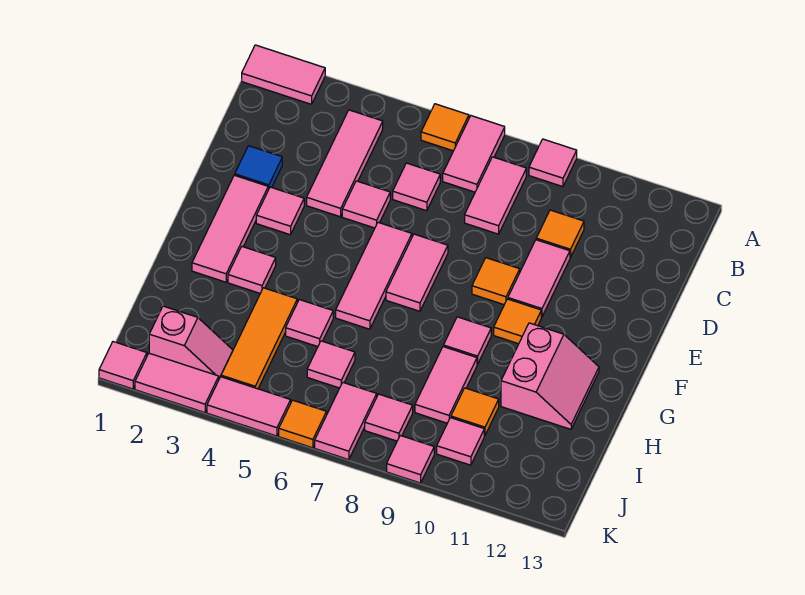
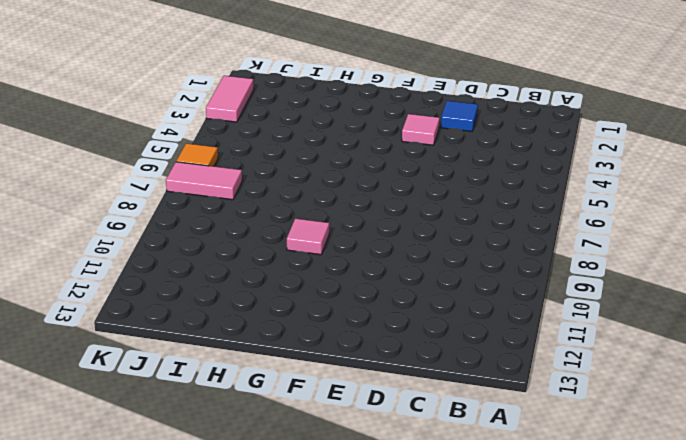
none -> pink 1x2 tile [242,45,325,104]
none -> orange 1x1 tile [421,104,469,151]
none -> pink 1x2 tile [443,116,505,192]
none -> pink 1x1 tile [529,139,577,187]

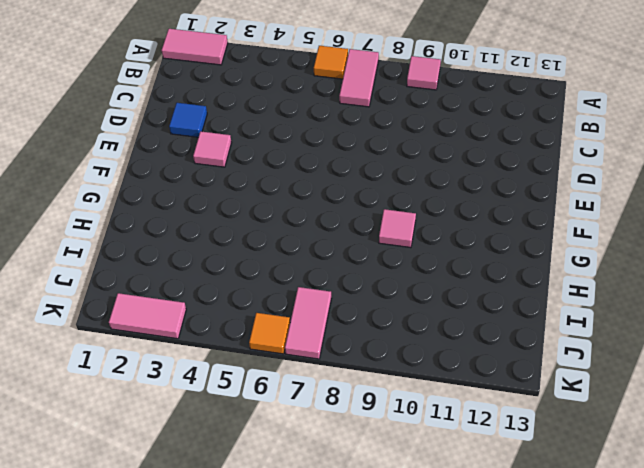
none -> pink 1x3 tile [307,110,383,217]
none -> pink 1x2 tile [465,157,526,234]
none -> pink 1x1 tile [393,163,440,211]
none -> orange 1x1 tile [536,210,584,258]

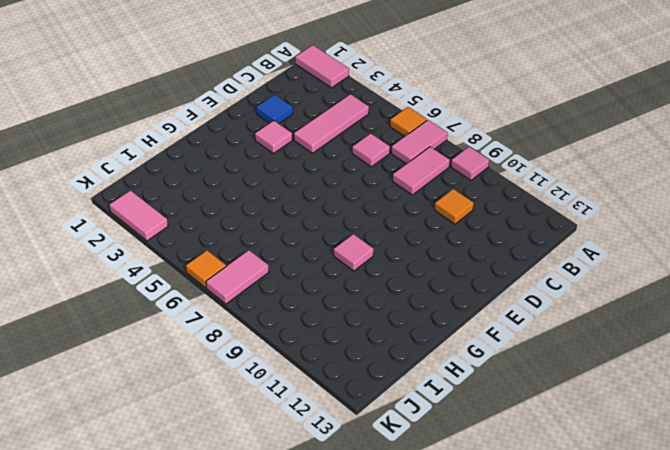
none -> pink 1x1 tile [342,181,390,228]
none -> pink 1x2 tile [508,240,570,317]
none -> pink 1x3 tile [192,175,268,282]
none -> pink 1x3 tile [336,222,412,329]

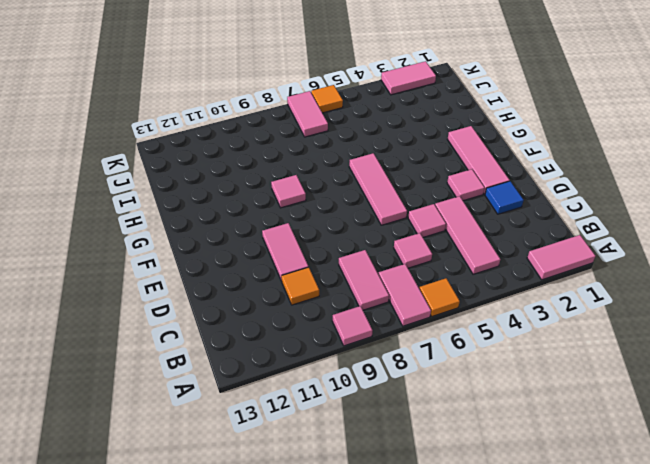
none -> pink 1x2 tile [386,234,448,311]
none -> orange 1x1 tile [472,258,520,305]
none -> orange 1x1 tile [494,299,541,344]
none -> pink 1x1 tile [228,247,276,293]

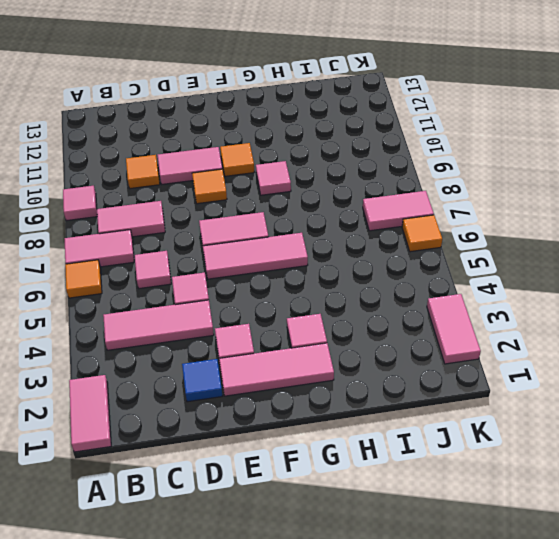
none -> pink 2x2 slope [501,323,599,429]
none -> orange 1x3 tile [221,288,297,389]
none -> pink 1x1 tile [286,300,333,347]
none -> pink 1x2 tile [415,347,477,423]

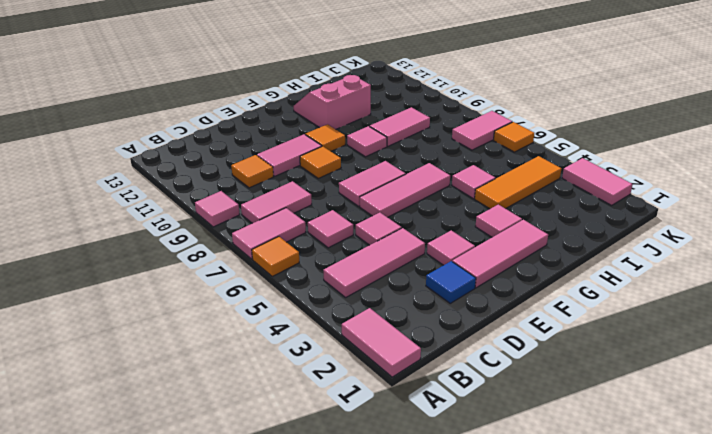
none -> pink 1x1 tile [307,341,355,388]
none -> orange 1x1 tile [451,388,499,436]
none -> pink 1x2 slope [149,306,233,378]
none -> pink 1x1 tile [365,394,413,441]

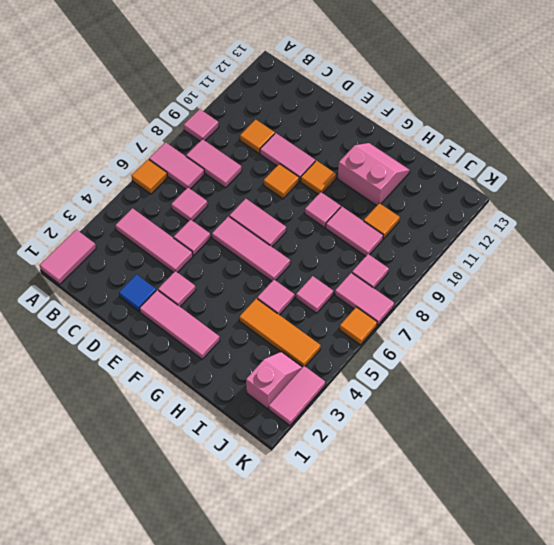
none -> pink 1x1 tile [228,247,276,293]
none -> pink 1x1 tile [437,418,484,465]
none -> pink 1x1 tile [99,342,147,389]
none -> pink 1x2 tile [207,377,291,436]

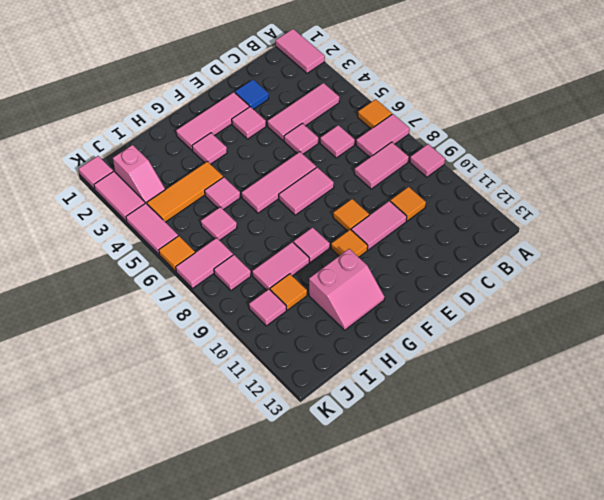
none -> pink 1x1 tile [387,436,434,483]

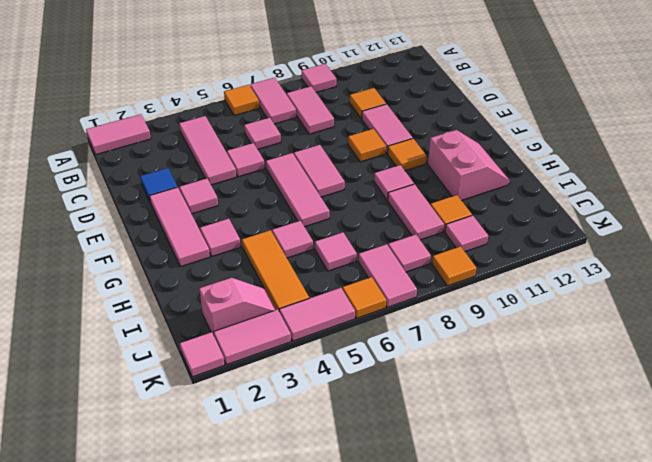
orange 1x1 tile [432,246,476,286] -> pink 1x1 tile [387,436,434,483]

